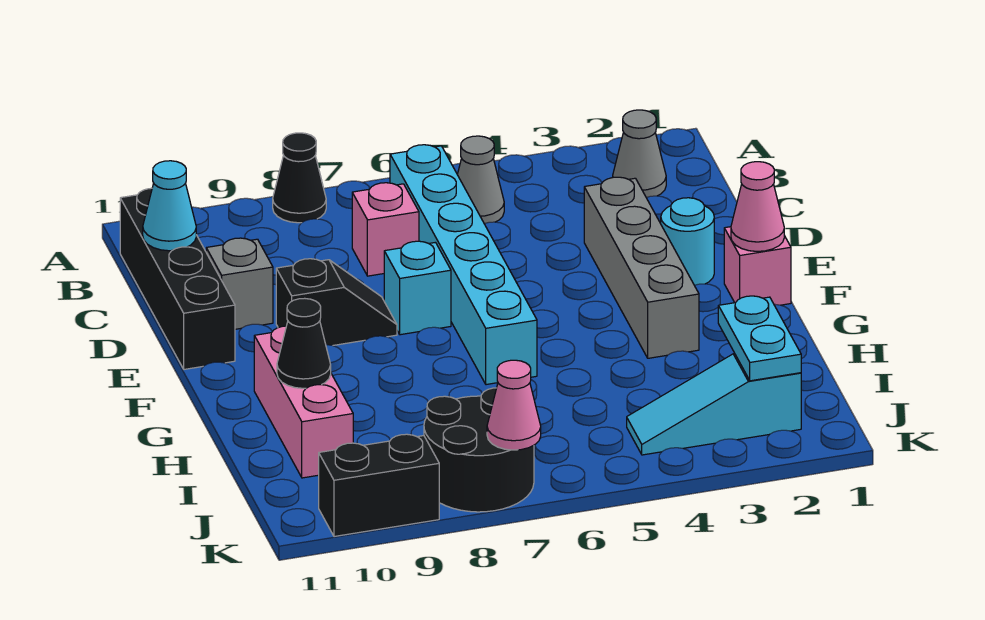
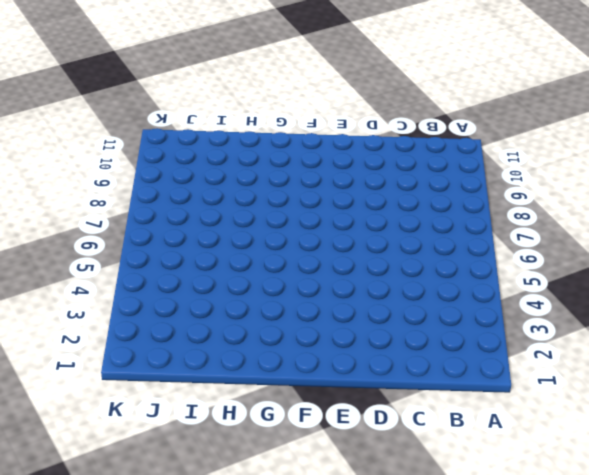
none -> black 1x1 cone [273,133,326,223]
none -> grey 1x1 cone [613,110,666,197]
none -> grey 1x1 cone [457,136,504,224]

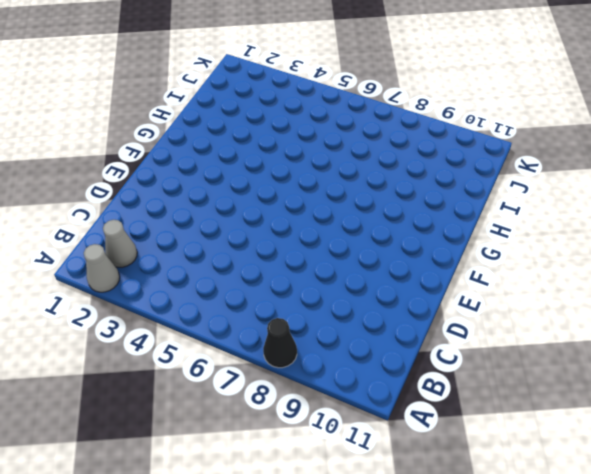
grey 1x1 cone [84,244,120,292] -> grey 1x1 cone moved to [457,136,504,224]
none -> cyan 1x6 brick [390,145,537,385]
none -> black 1x4 brick [120,188,235,369]
none -> pink 1x1 brick [352,183,419,276]

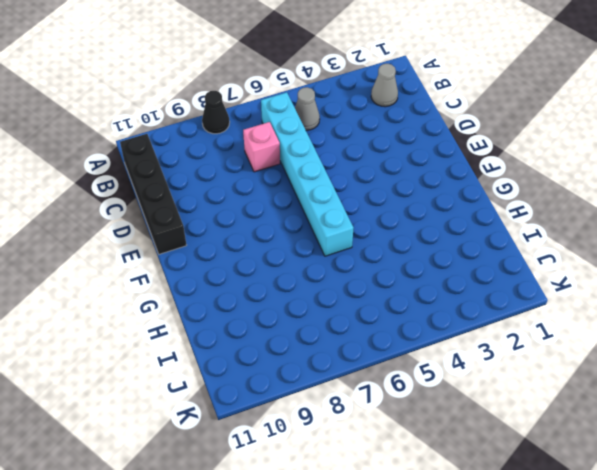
none -> grey 1x4 brick [584,177,699,358]
none -> grey 1x1 brick [206,238,273,329]
none -> cyan 1x1 round brick [661,198,714,285]

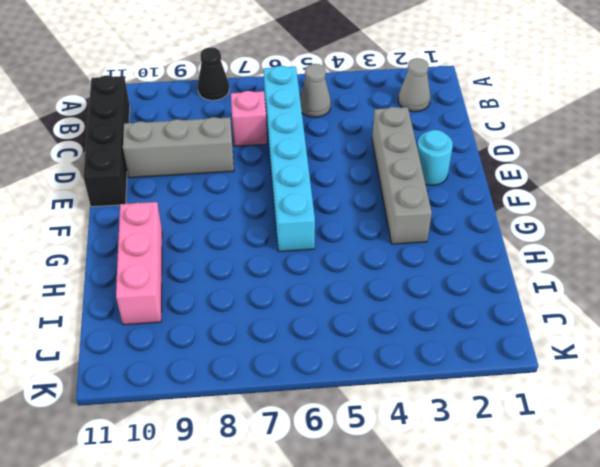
grey 1x3 brick [123,117,234,178] -> grey 1x1 brick [206,238,273,329]
none -> cyan 1x1 brick [384,241,451,335]
none -> black 1x2 slope [276,259,397,346]
none -> pink 1x1 brick [724,227,791,305]

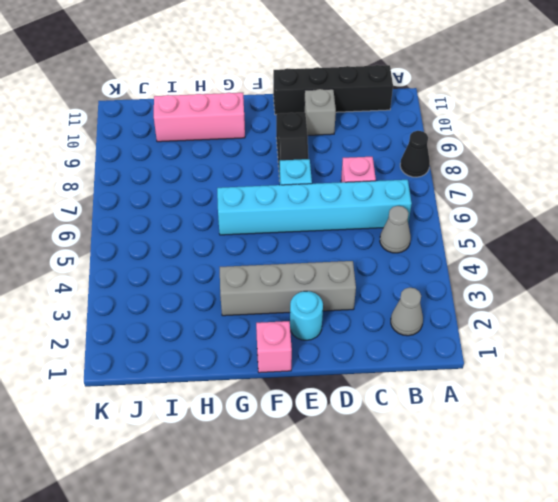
none -> cyan 1x3 slope [627,354,801,455]
none -> black 2x2 round brick [424,388,534,512]
none -> black 1x2 brick [319,434,439,537]

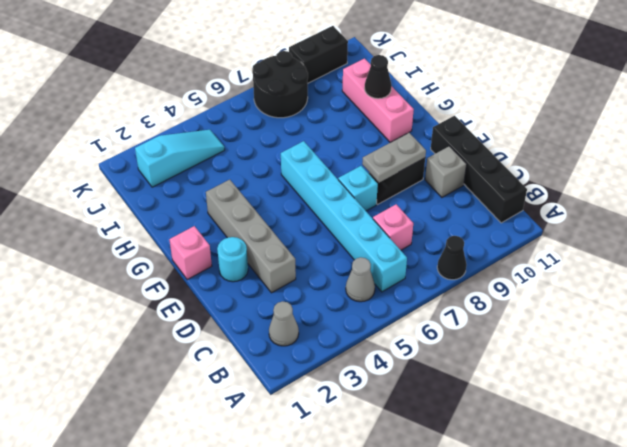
grey 1x2 plate [362,133,426,183] -> none
none -> cyan 1x1 cone [143,161,196,251]
none -> pink 1x1 cone [731,162,784,251]
none -> cyan 1x2 plate [718,296,801,381]

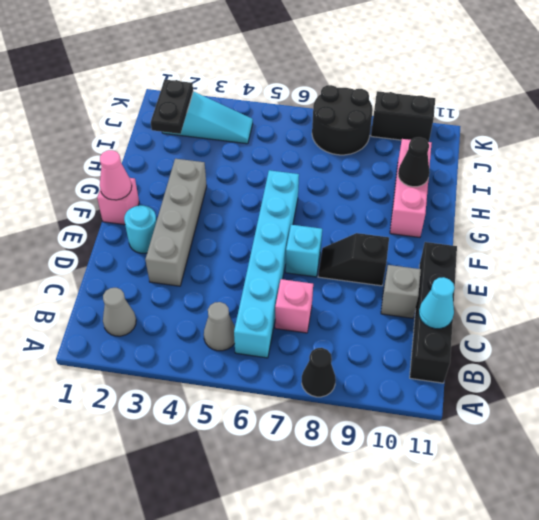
black 1x2 plate [151,80,193,134] -> cyan 1x2 plate [718,296,801,381]
none -> pink 1x1 cone [487,360,541,450]

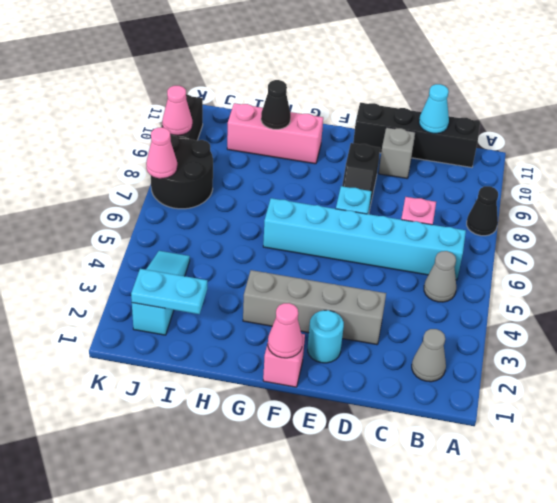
pink 1x1 cone [162,86,192,135] -> none

